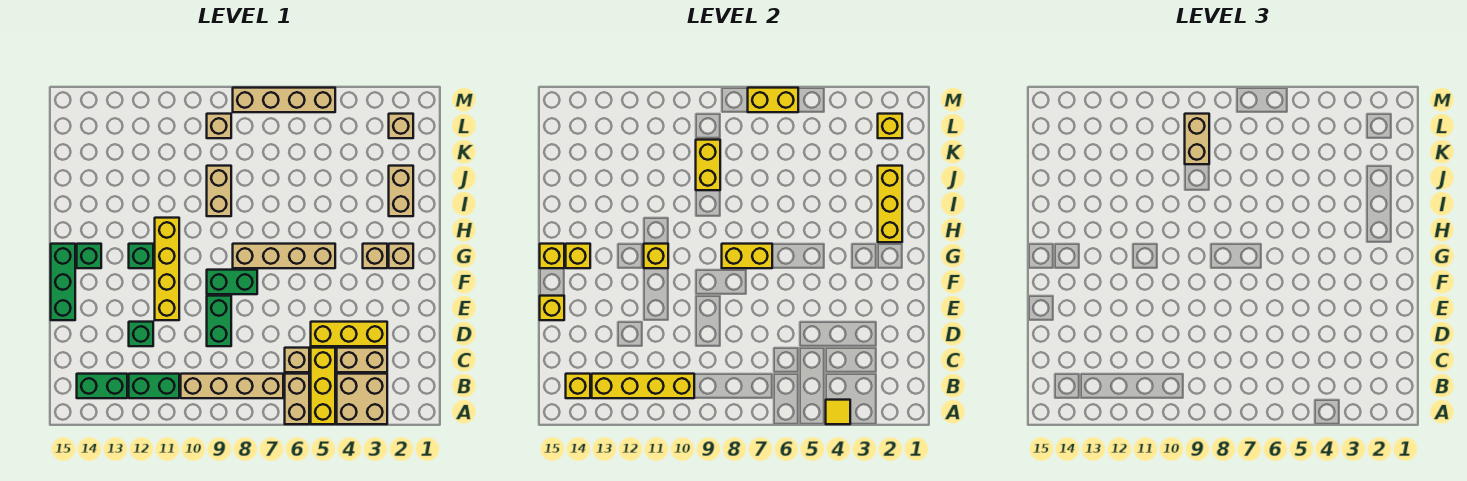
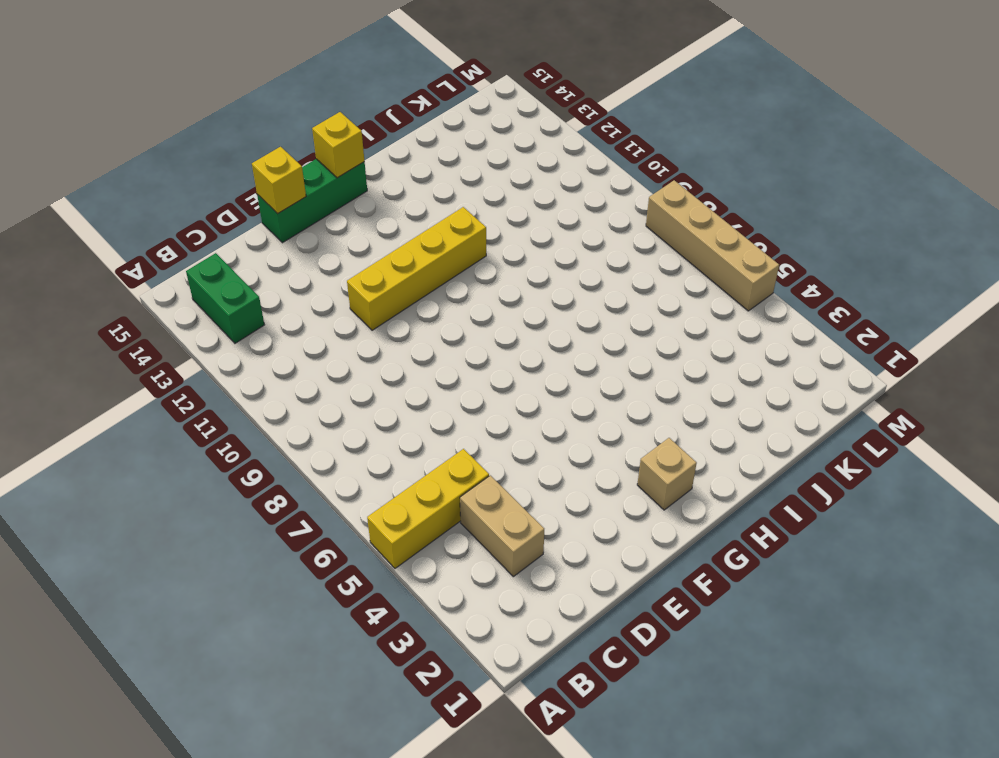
none -> tan 2x2 brick [337,374,387,424]
none -> tan 1x2 brick [285,374,309,424]
none -> tan 1x4 brick [181,374,283,398]
none -> green 1x2 brick [129,374,179,398]

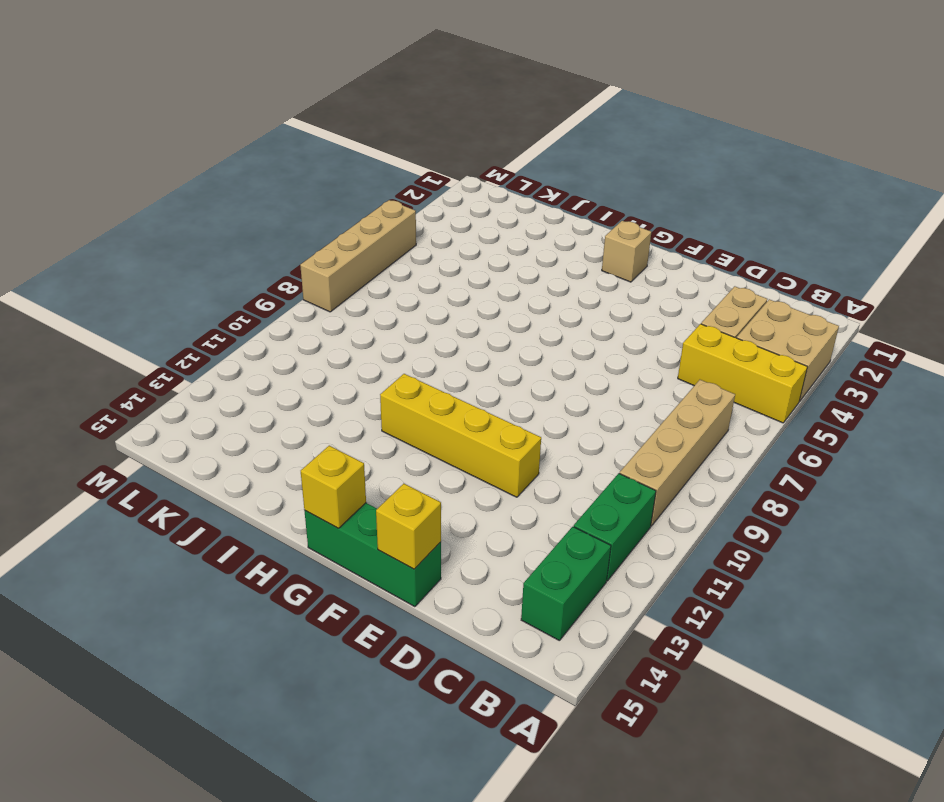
none -> tan 1x2 brick [285,374,309,424]
none -> tan 1x1 brick [285,348,309,372]
none -> yellow 1x3 brick [311,322,387,346]
none -> green 1x2 brick [207,296,231,346]

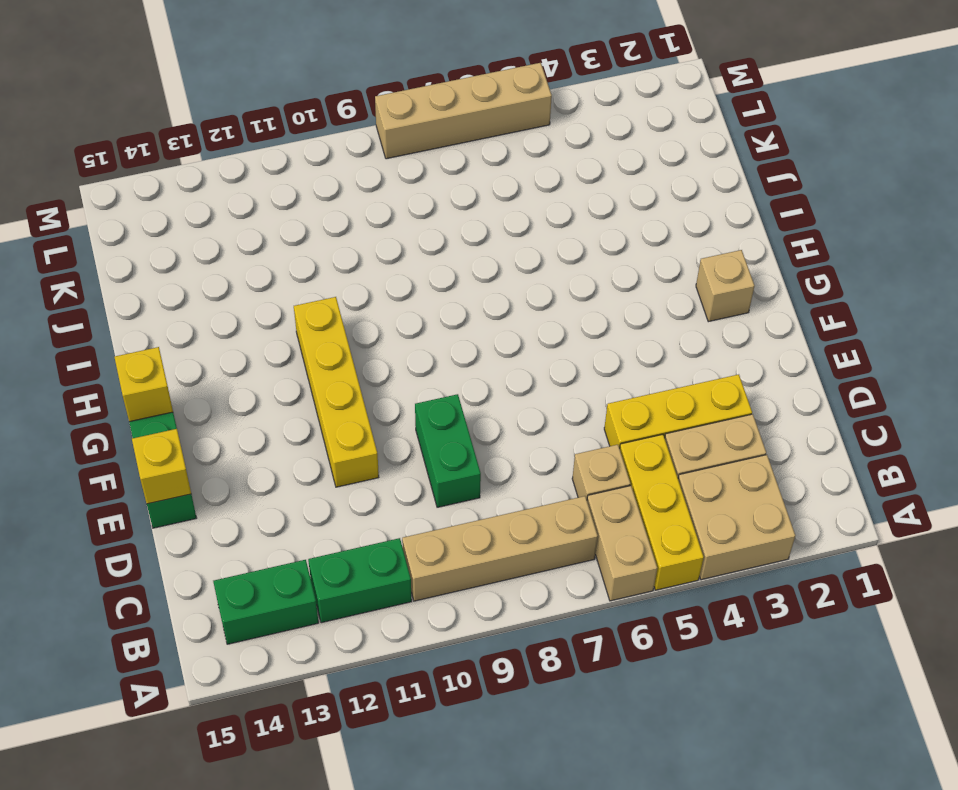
none -> green 1x1 brick [129,322,153,346]
none -> green 1x2 brick [207,270,257,294]
none -> tan 1x1 brick [363,244,387,268]
none -> tan 1x4 brick [233,244,335,268]

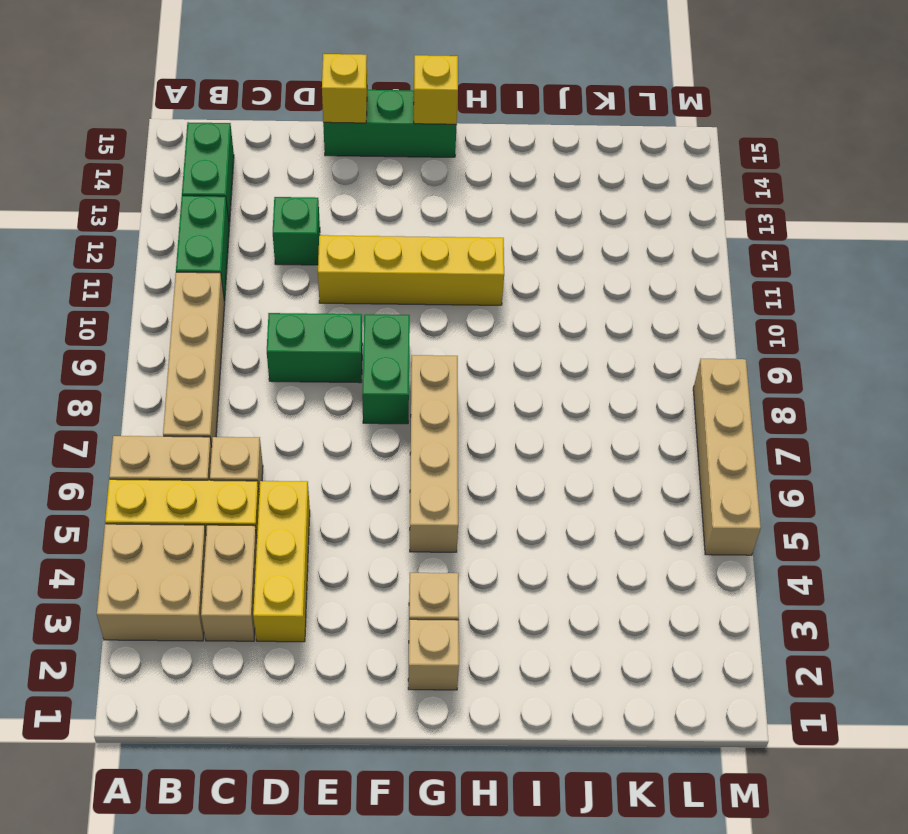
none -> green 1x1 brick [129,244,153,268]
none -> green 1x1 brick [77,244,101,268]
none -> tan 1x2 brick [389,166,413,216]
none -> tan 1x2 brick [207,166,231,216]

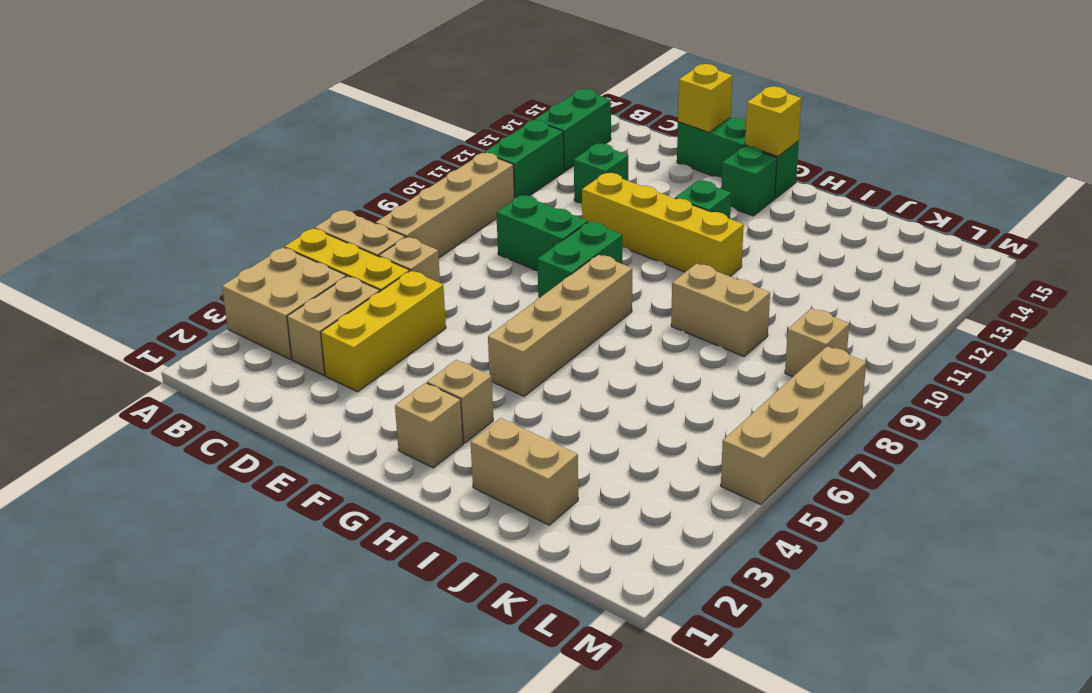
none -> tan 1x1 brick [389,114,413,138]
none -> yellow 1x1 tile [826,400,850,424]
none -> yellow 1x4 brick [592,374,694,398]
none -> yellow 1x1 brick [566,374,590,398]

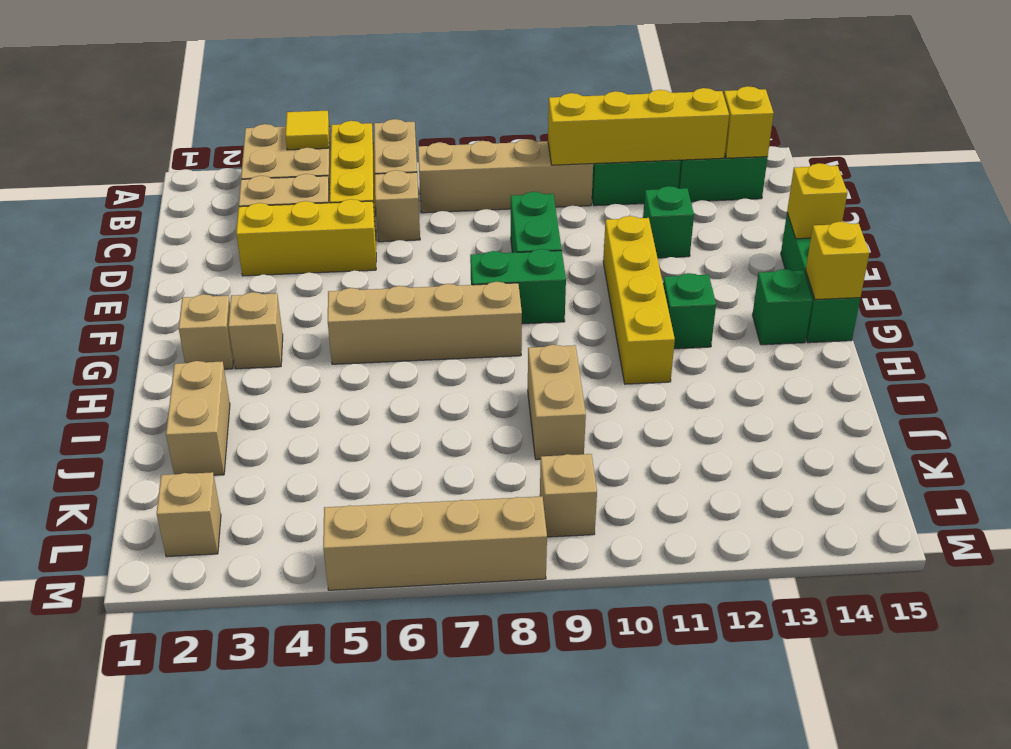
none -> yellow 1x2 brick [722,244,772,268]
none -> yellow 1x1 brick [644,244,668,268]
none -> yellow 1x1 brick [566,244,590,268]
none -> yellow 1x3 brick [878,166,902,242]

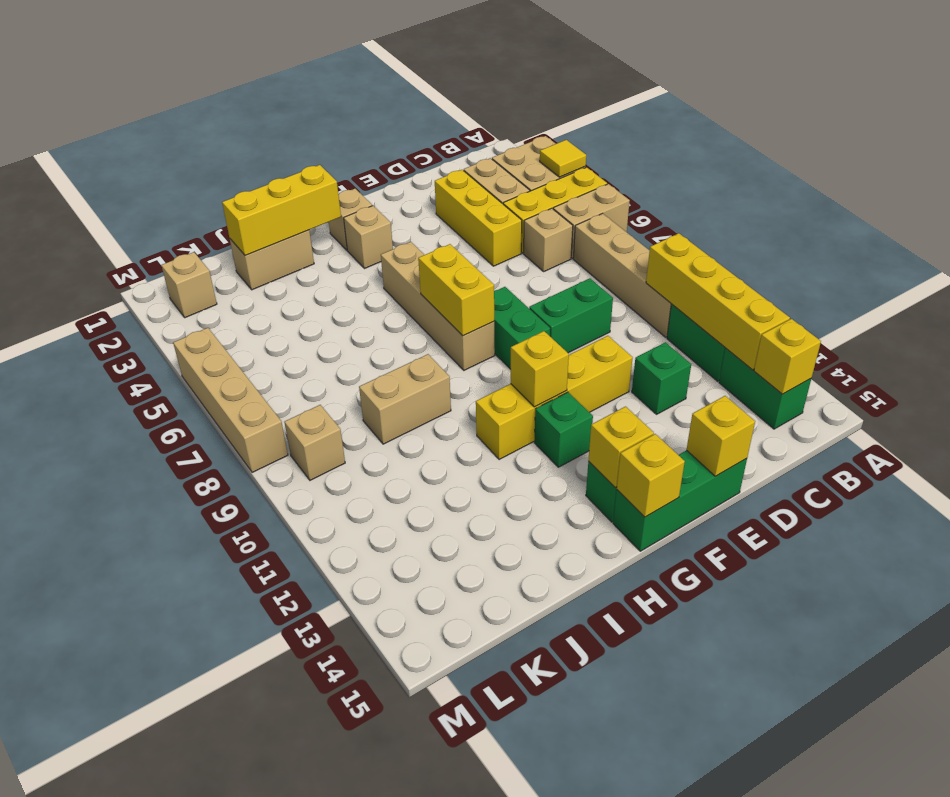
none -> yellow 1x2 brick [696,140,720,190]
none -> yellow 1x1 brick [878,114,902,138]
none -> yellow 1x2 brick [748,88,798,112]
none -> tan 1x2 brick [1185,114,1209,164]

